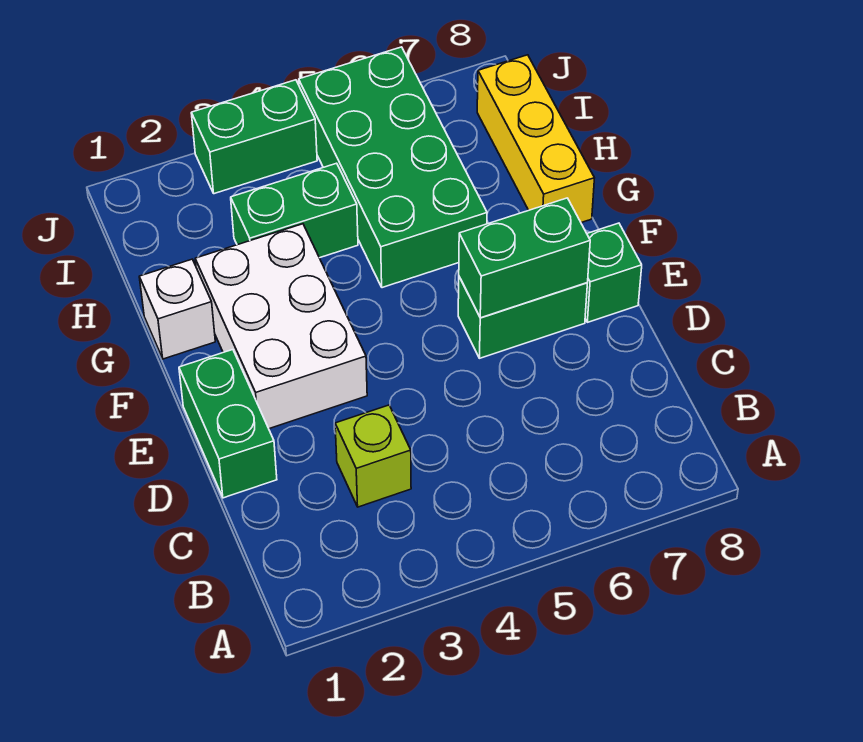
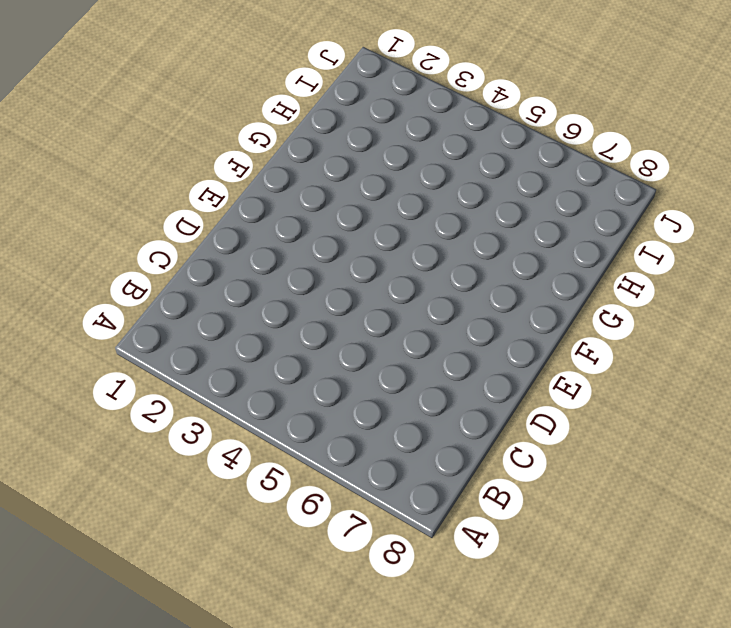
none -> lime 1x1 brick [335,405,411,507]
none -> green 1x2 brick [179,350,277,498]

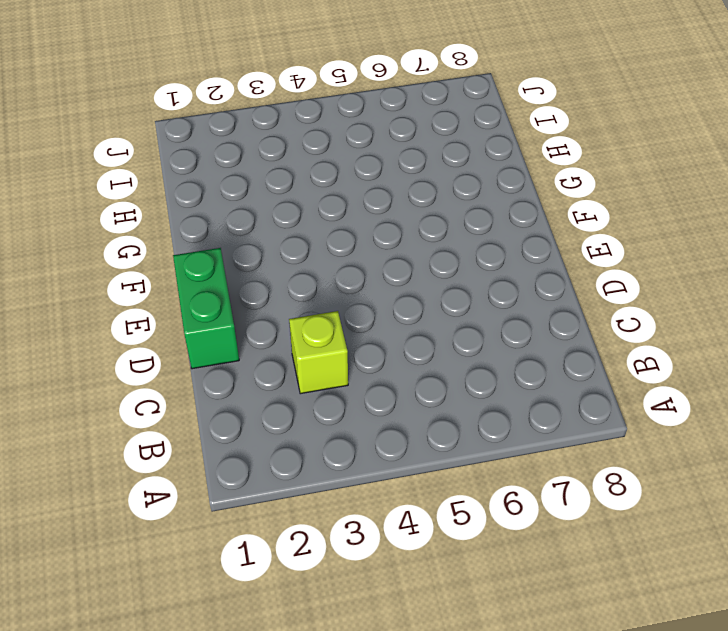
none -> white 2x3 brick [195,224,367,429]
none -> green 1x2 brick [458,277,587,358]

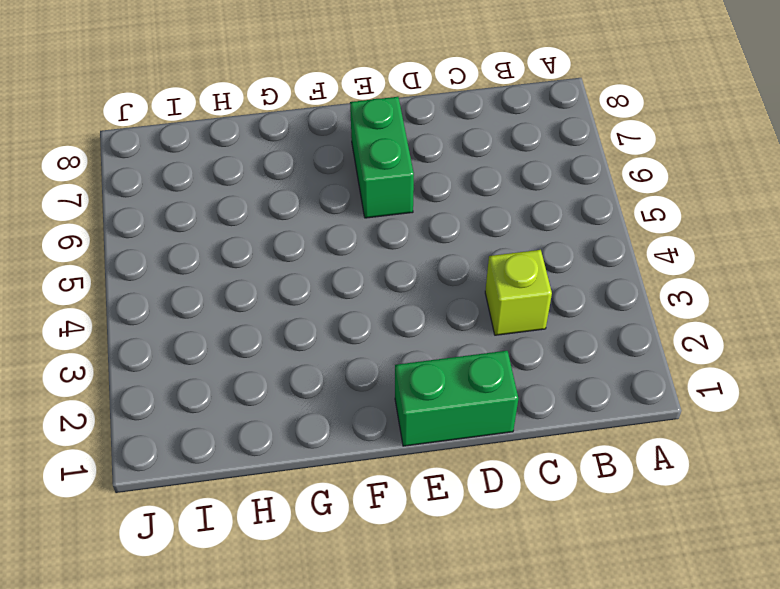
none -> white 2x3 brick [195,224,367,429]
none -> green 1x1 brick [585,223,642,322]

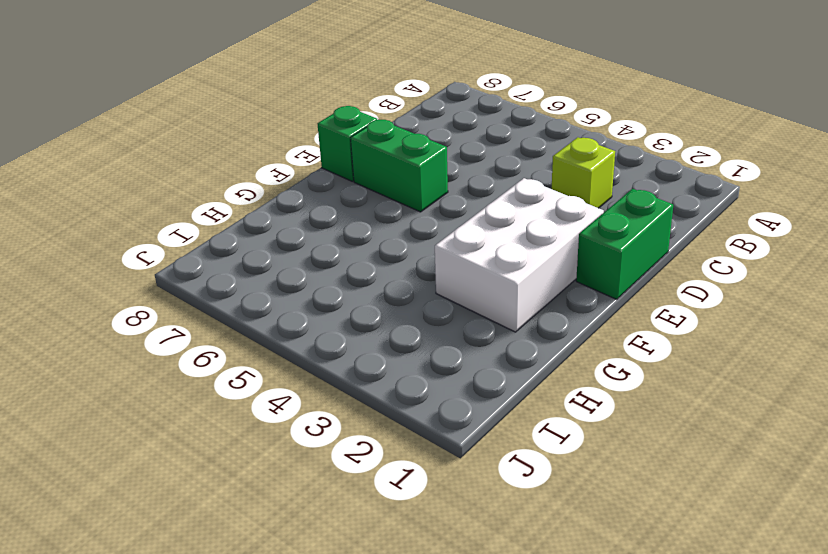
none -> white 1x1 brick [139,259,215,359]
none -> green 2x4 brick [299,47,487,288]

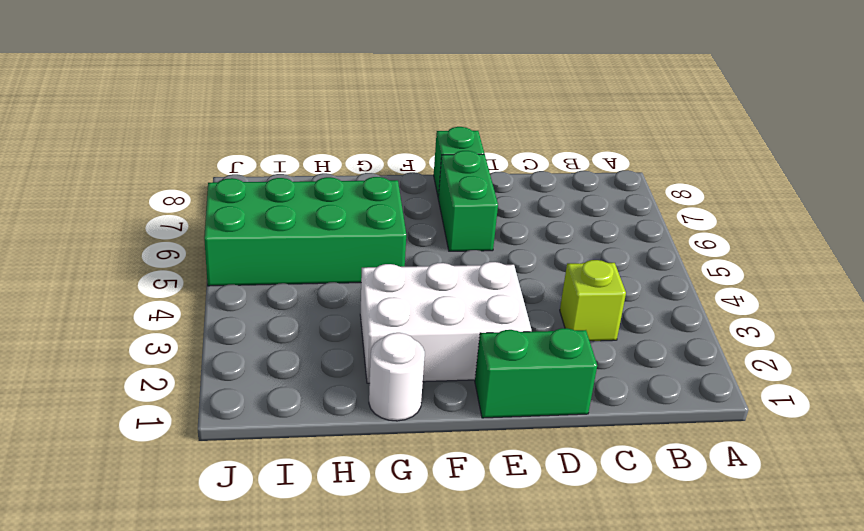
white 1x1 round brick [369,333,425,421] -> white 1x1 brick [139,259,215,359]
none -> yellow 1x3 brick [477,55,594,223]
none -> green 1x2 brick [231,163,358,258]

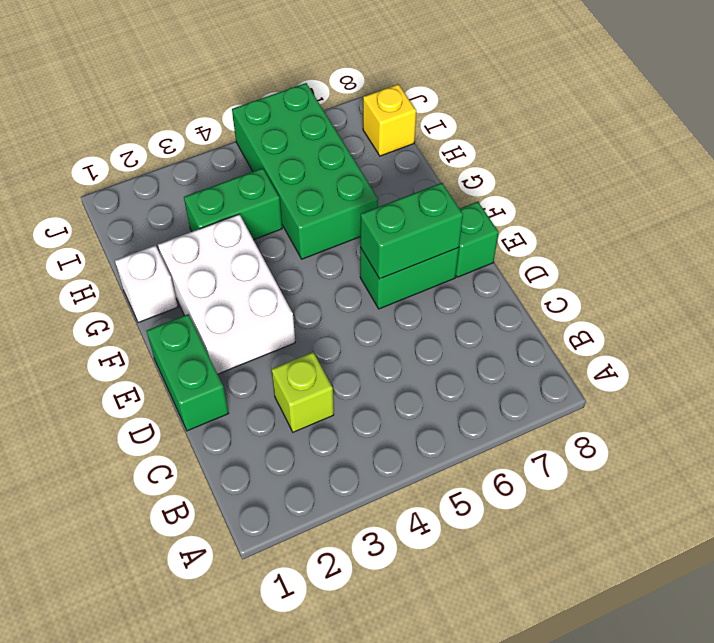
yellow 1x1 brick [363,84,416,156] -> yellow 1x3 brick [477,55,594,223]
none -> green 1x2 brick [191,80,317,194]

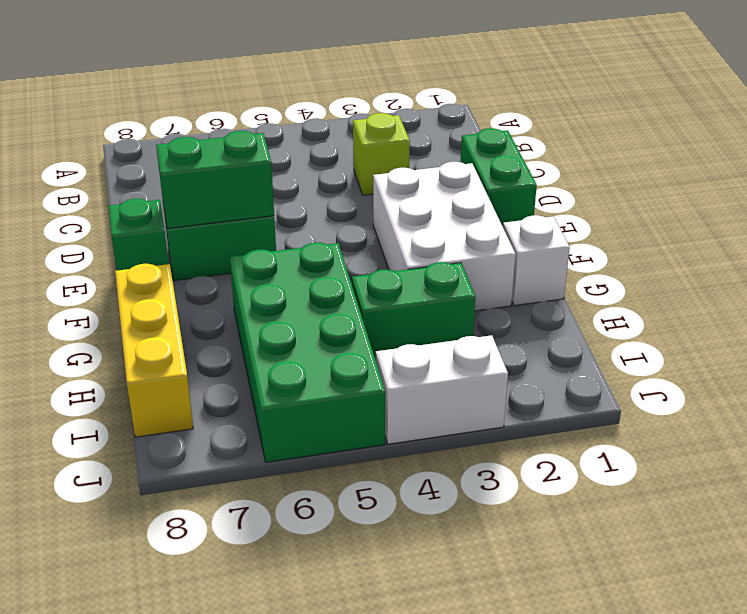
white 1x2 brick [376,335,508,444] -> green 1x2 brick [191,80,317,194]

